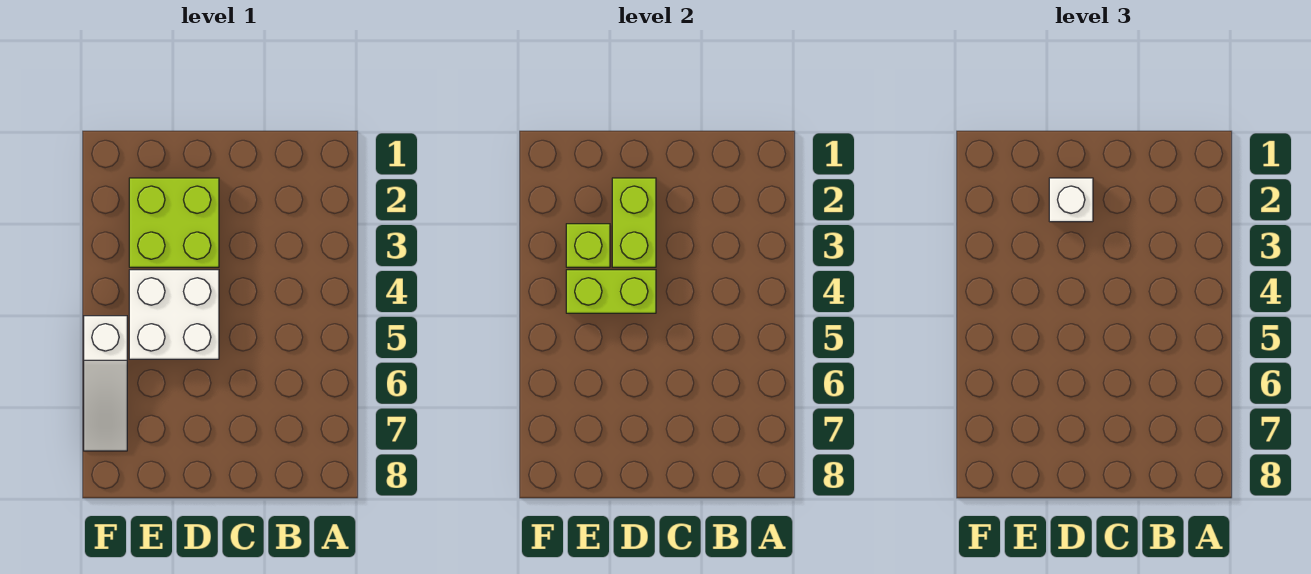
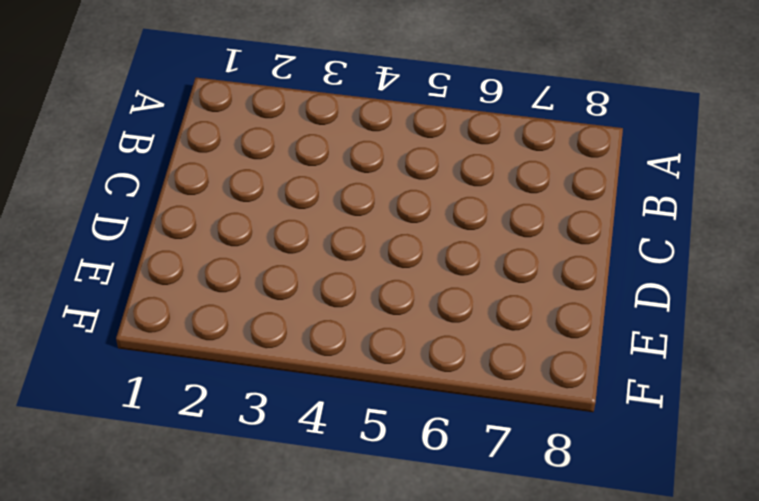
none -> lime 2x2 brick [129,178,219,267]
none -> white 2x2 brick [129,270,219,359]

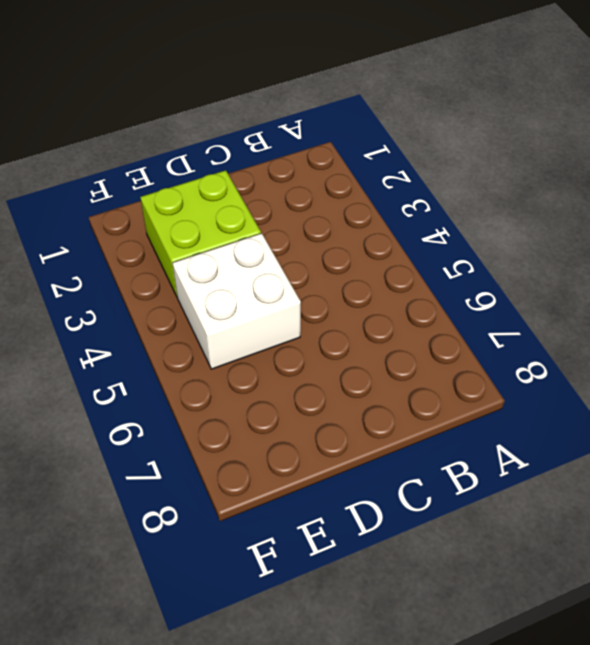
none -> white 1x3 slope [84,316,127,451]
none -> lime 1x2 brick [612,178,656,267]

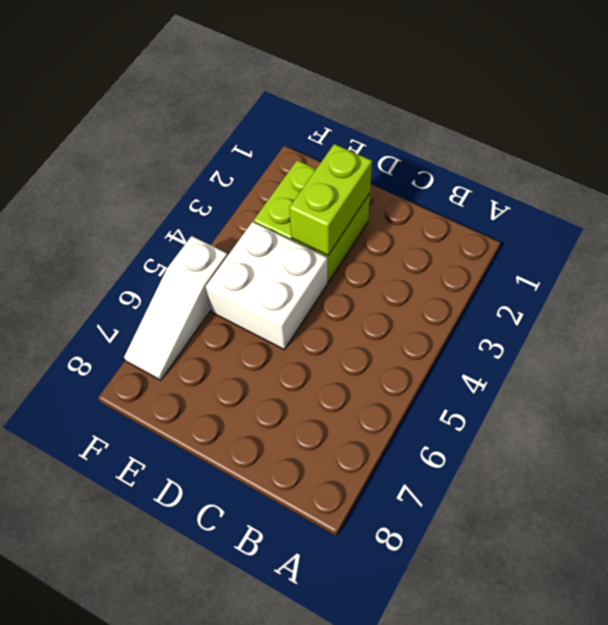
none -> lime 1x2 brick [566,270,656,313]
none -> lime 1x1 brick [566,224,610,267]

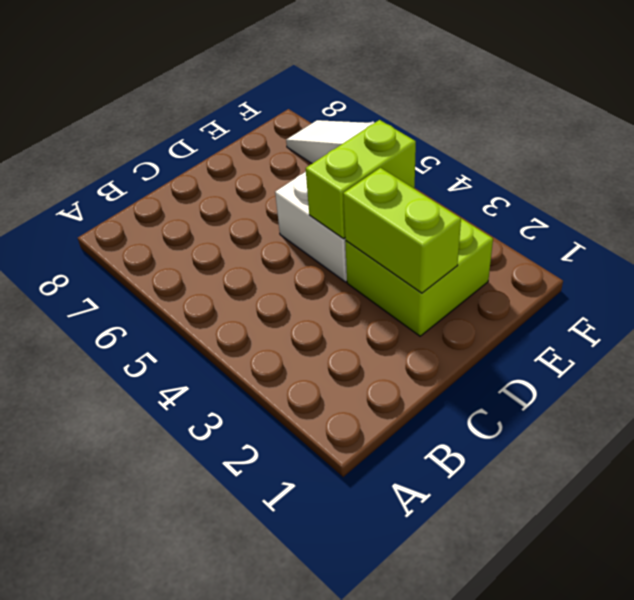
none -> lime 1x1 brick [566,224,610,267]
none -> white 1x1 brick [1049,178,1093,222]

